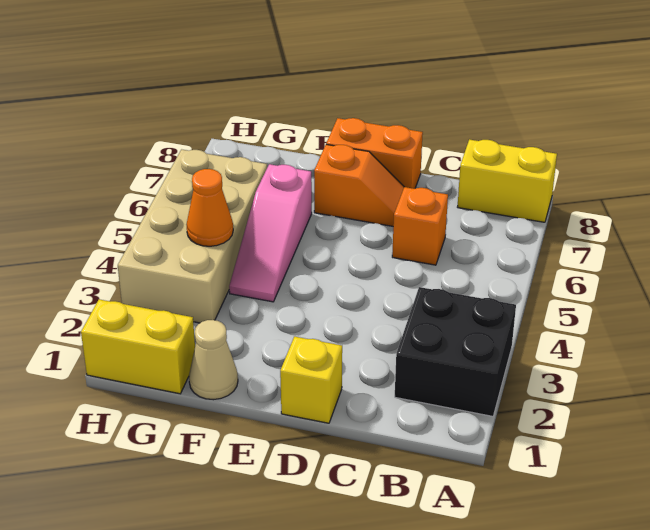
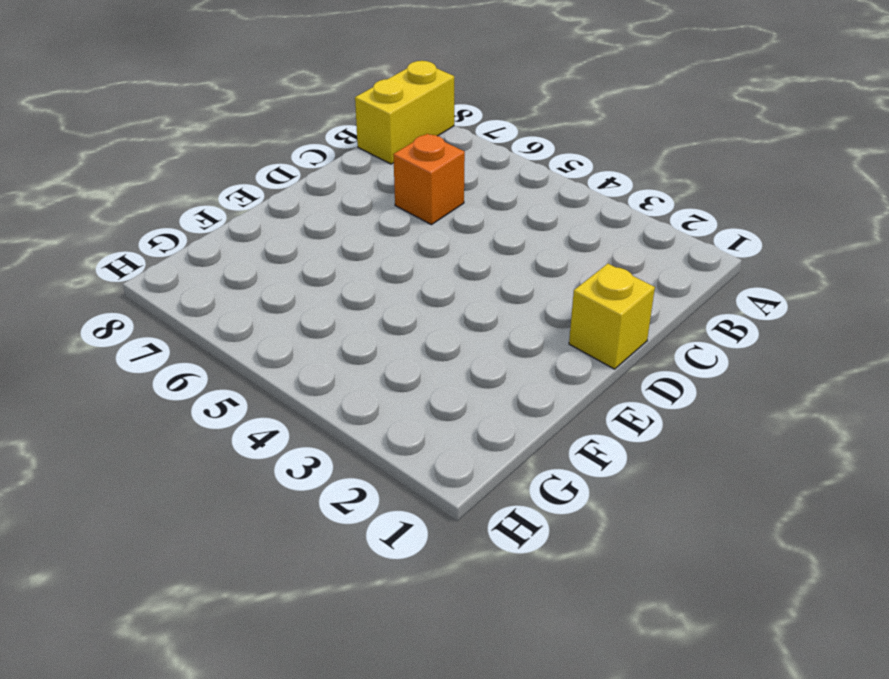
none -> black 2x2 brick [395,287,516,416]
none -> orange 1x2 slope [314,144,404,226]

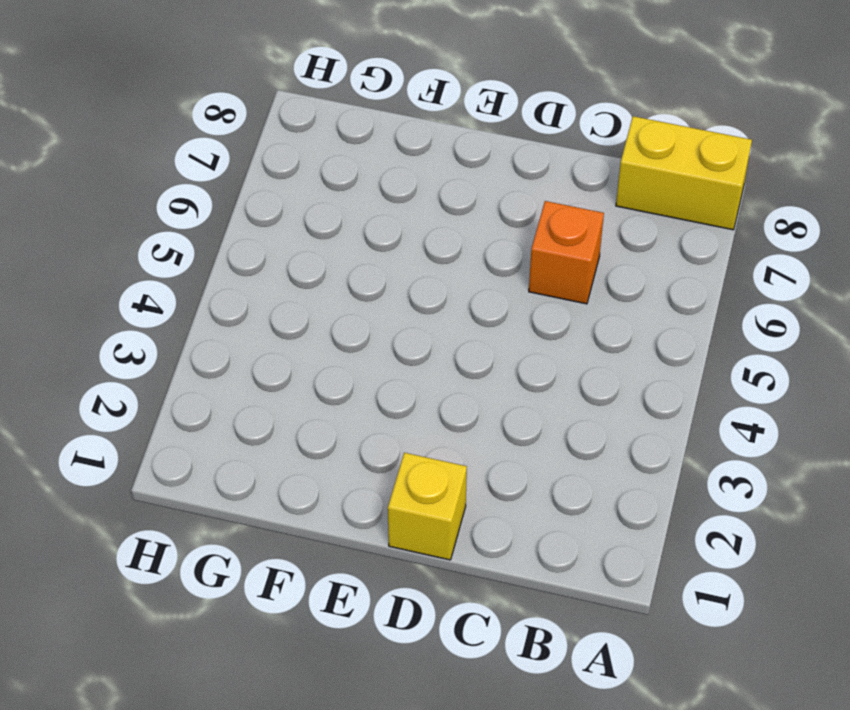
none -> black 2x2 brick [395,287,516,416]
none -> orange 1x2 slope [314,144,404,226]

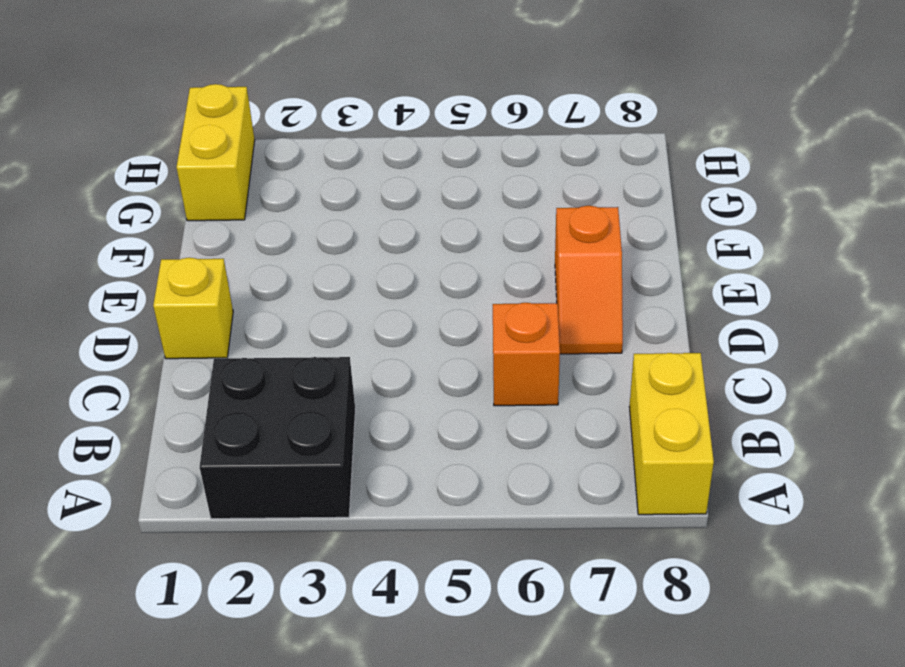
none -> orange 1x2 brick [326,118,423,189]
none -> tan 1x1 cone [189,320,238,400]

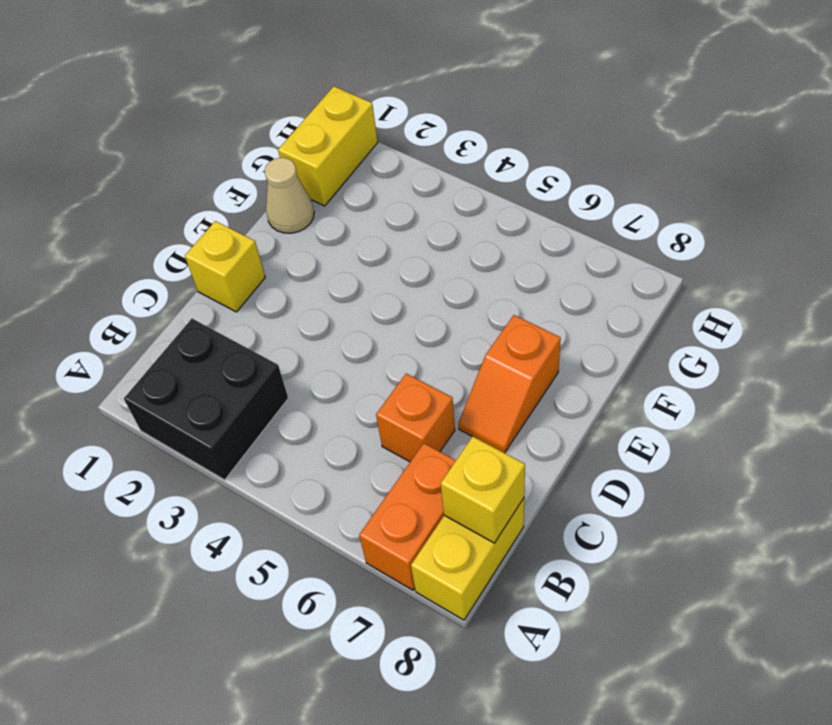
orange 1x2 brick [359,443,456,590] -> orange 1x2 brick moved to [326,118,423,189]
yellow 1x1 brick [441,436,525,543] -> none
none -> pink 1x3 slope [229,164,312,302]
none -> tan 2x4 brick [118,149,267,323]

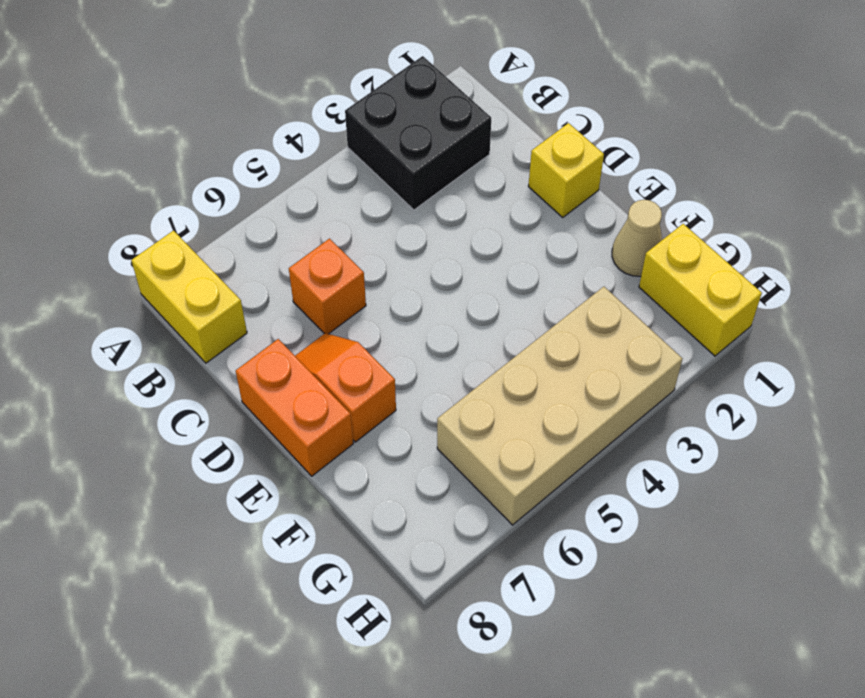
none -> pink 1x3 slope [229,164,312,302]
none -> orange 1x1 cone [186,169,233,246]

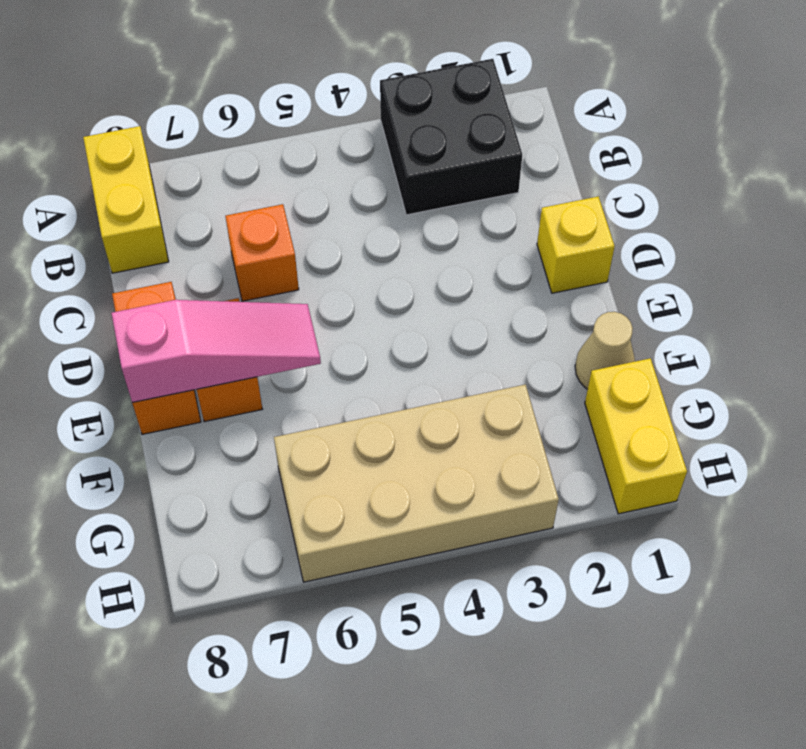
pink 1x3 slope [112,300,321,403] -> pink 1x3 slope moved to [229,164,312,302]
none -> orange 1x1 cone [186,169,233,246]

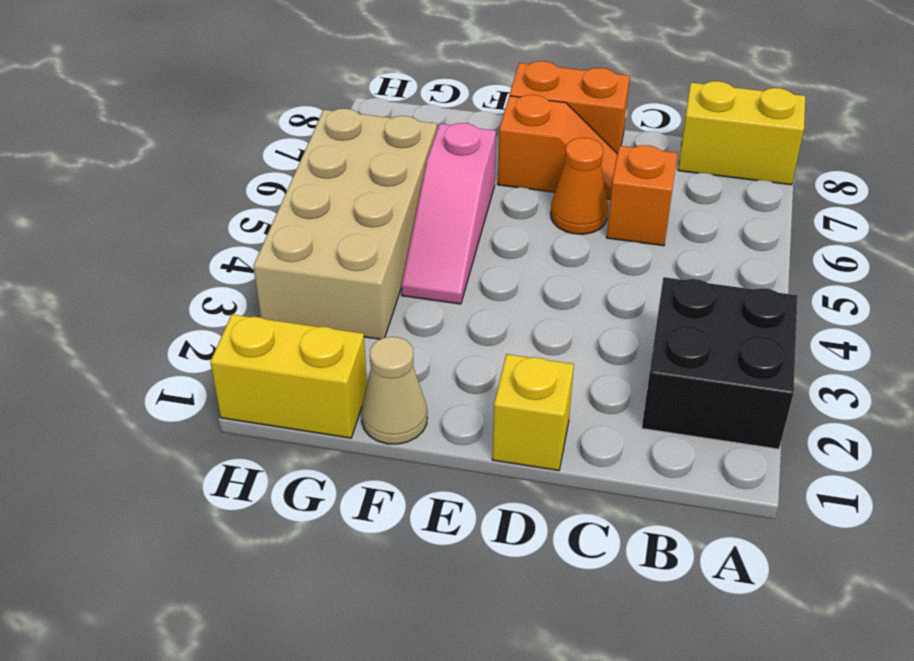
orange 1x1 cone [551,138,608,234] -> orange 1x1 cone moved to [186,169,233,246]

